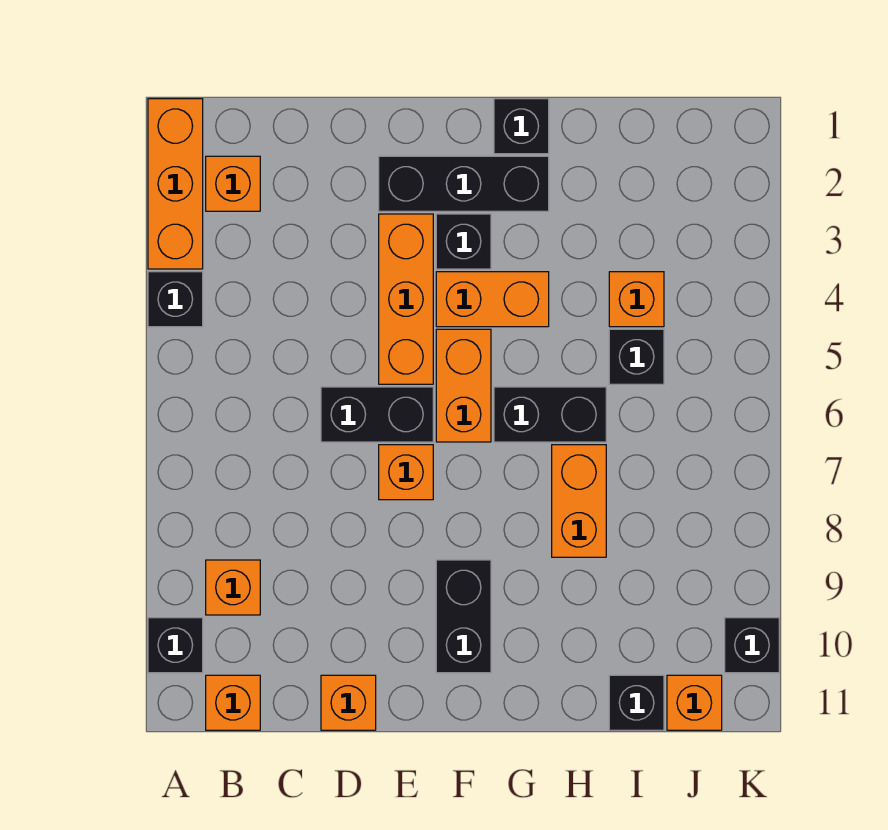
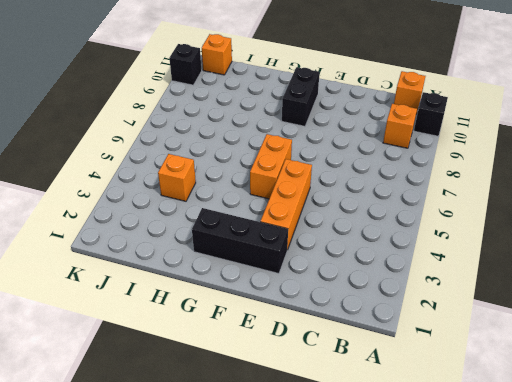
none -> orange 1x3 brick [148,99,203,269]
none -> black 1x1 brick [148,272,203,327]
none -> orange 1x1 brick [206,156,260,211]

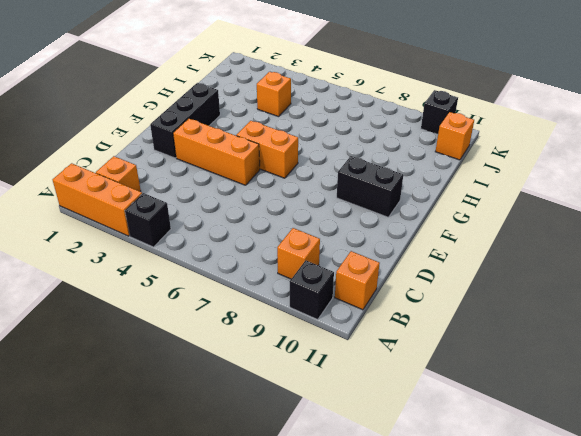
none -> black 1x2 brick [321,387,433,442]
none -> orange 1x1 brick [321,675,376,730]
none -> orange 1x1 brick [379,445,433,500]

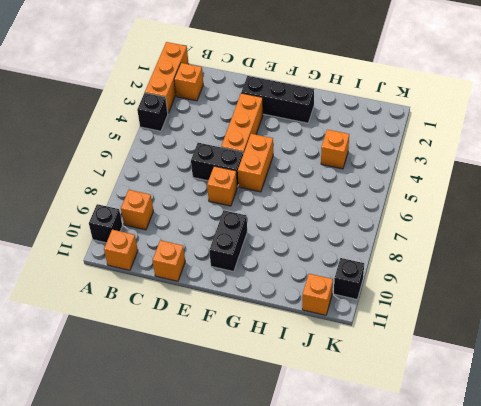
none -> black 1x1 brick [436,214,491,269]
none -> orange 1x2 brick [436,272,549,327]
none -> black 1x1 brick [494,99,549,154]

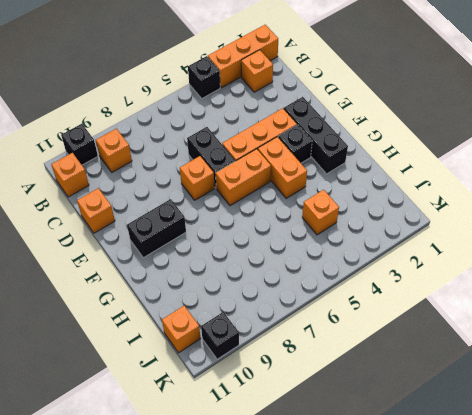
none -> black 1x1 brick [494,99,549,154]
none -> black 1x2 brick [494,387,606,442]
none -> orange 1x2 brick [552,445,606,557]

